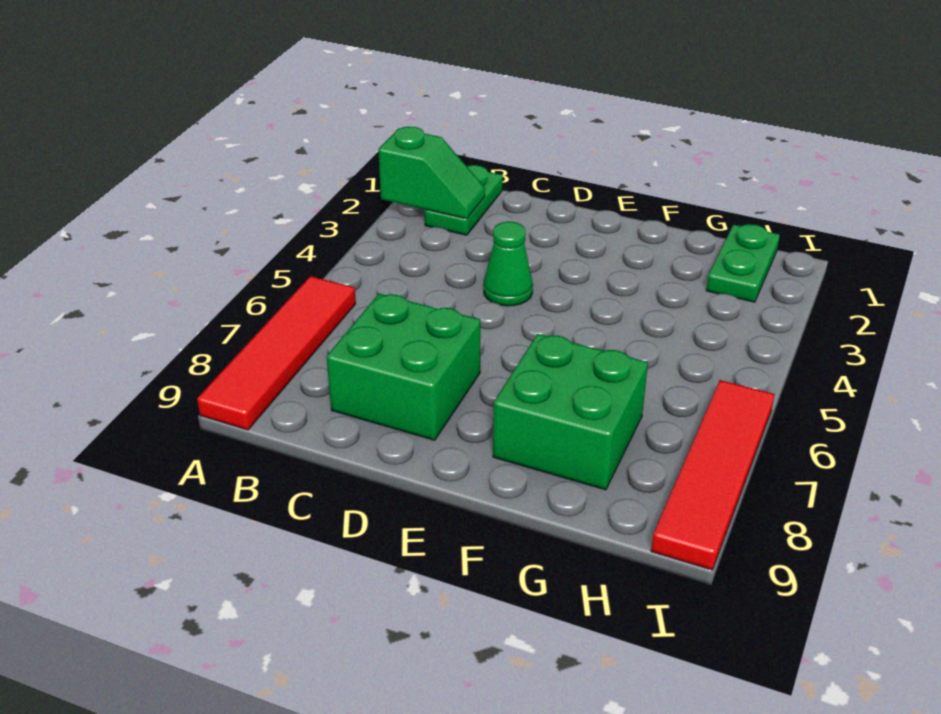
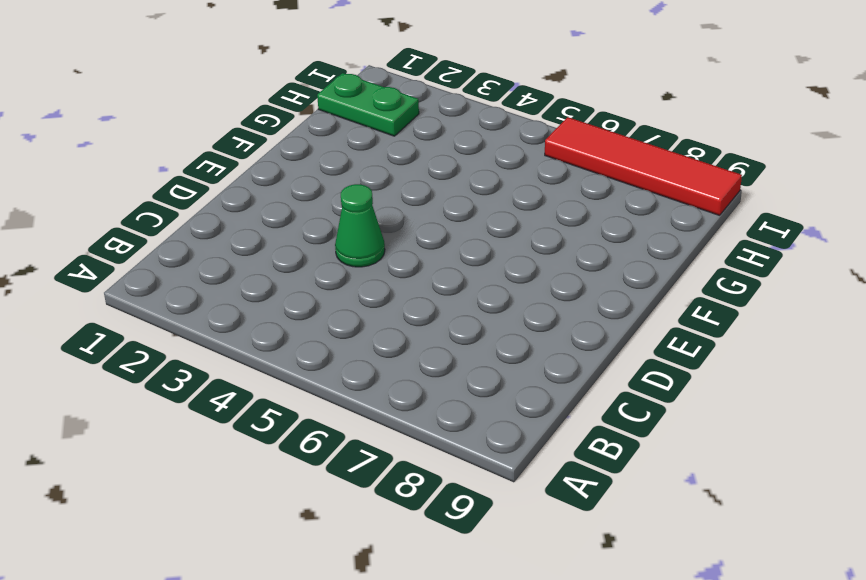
none -> red 1x4 tile [197,276,356,430]
none -> green 1x2 plate [424,165,503,235]

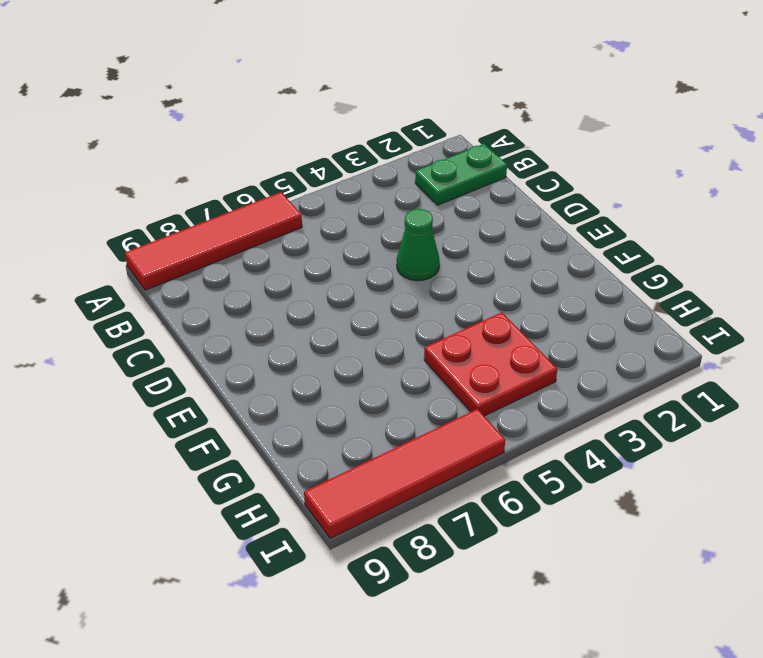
red 2x2 plate [424,312,557,416] -> none
none -> green 2x2 brick [326,294,480,440]
none -> green 2x2 brick [493,334,648,490]

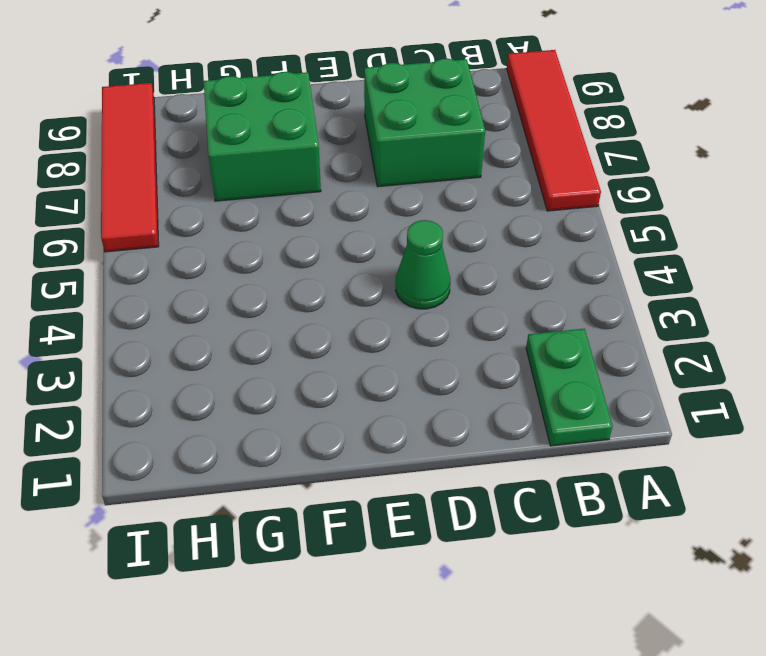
none -> green 1x2 plate [706,224,780,302]
none -> green 1x2 slope [378,127,485,219]

